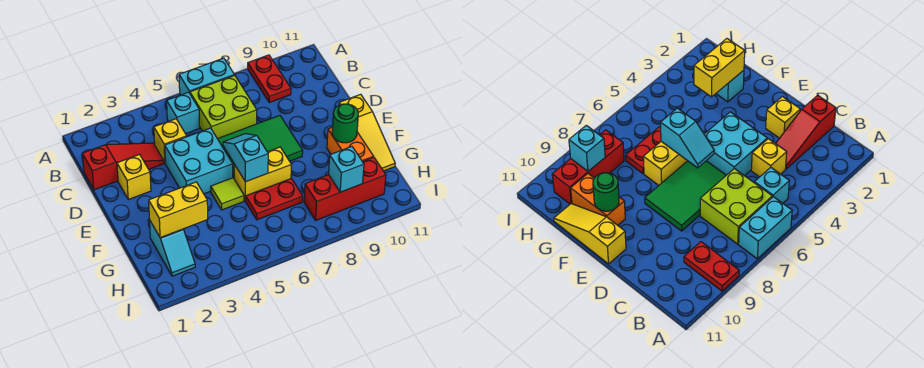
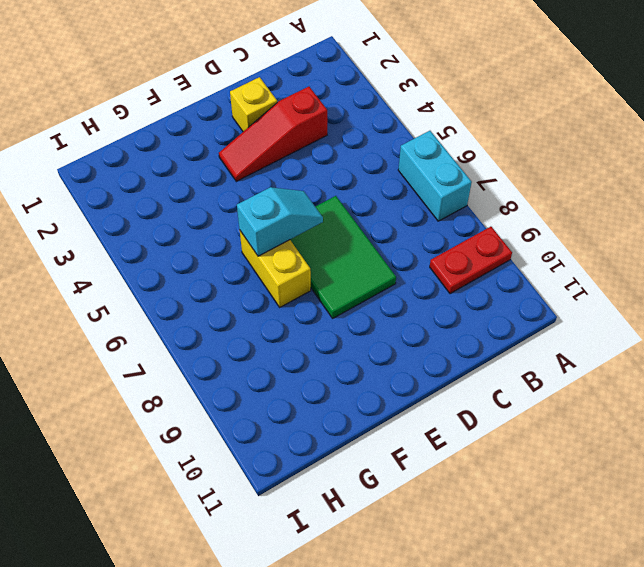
red 1x3 slope [219,87,327,181] -> red 1x3 slope turned to [82,143,164,190]
none -> cyan 1x1 brick [167,92,199,134]
none -> lime 2x2 brick [190,75,257,139]
none -> yellow 1x1 brick [154,119,187,163]

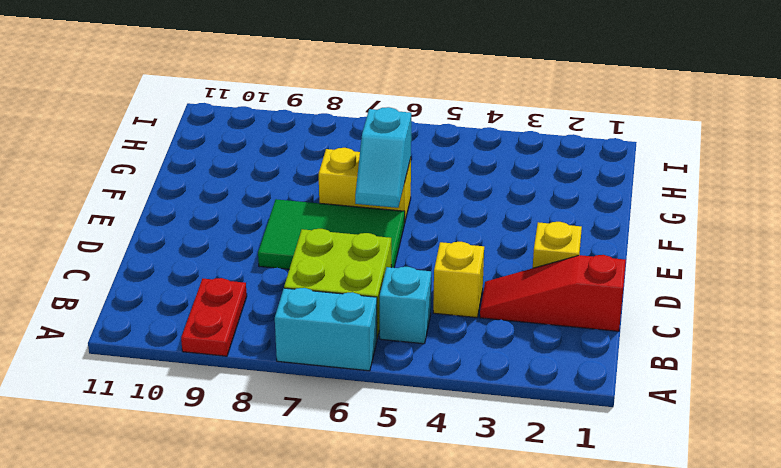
none -> cyan 2x2 brick [165,128,233,194]
none -> yellow 1x3 slope [339,94,395,171]
none -> lime 1x1 tile [211,178,244,210]

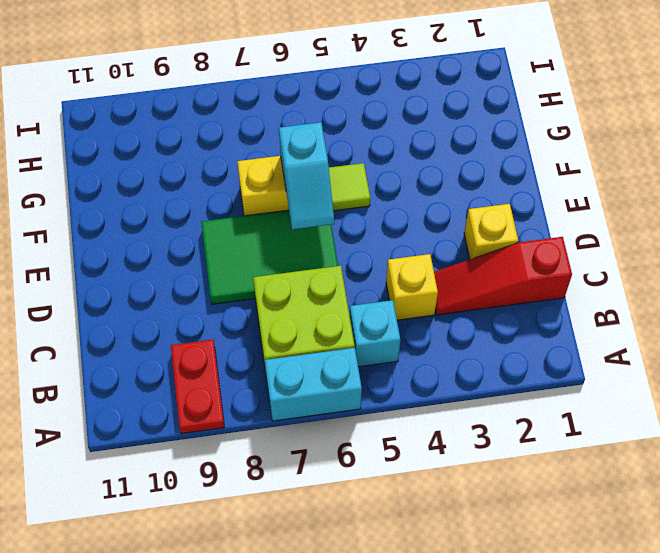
none -> cyan 2x2 brick [165,128,233,194]
none -> yellow 1x3 slope [339,94,395,171]
none -> orange 1x2 brick [327,127,374,162]

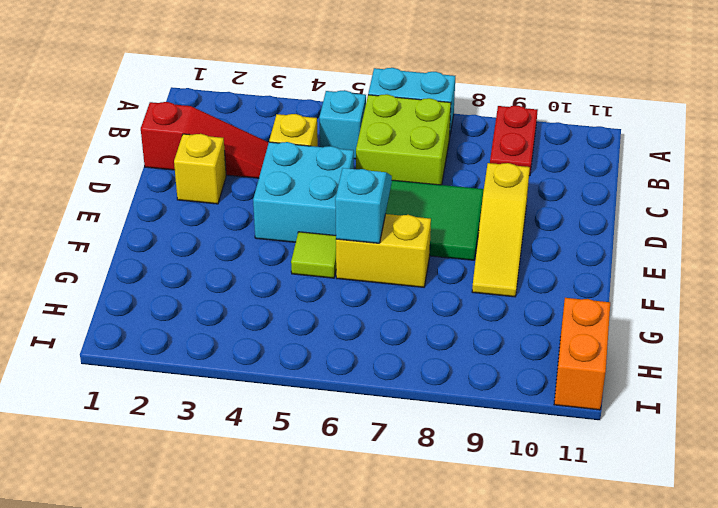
yellow 1x3 slope [472,163,530,297] -> yellow 1x3 slope moved to [339,94,395,171]
orange 1x2 brick [554,298,610,410] -> orange 1x2 brick moved to [327,127,374,162]
none -> cyan 1x2 slope [150,221,195,276]
none -> red 1x2 plate [246,179,303,220]
none -> red 1x3 brick [304,157,386,220]

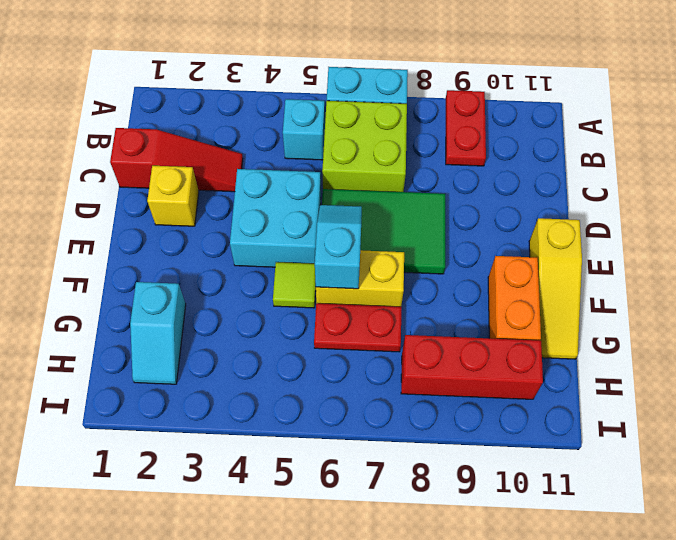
none -> yellow 1x1 brick [154,119,187,163]
none -> green 1x1 round brick [332,104,358,143]
none -> yellow 1x2 brick [149,182,208,238]

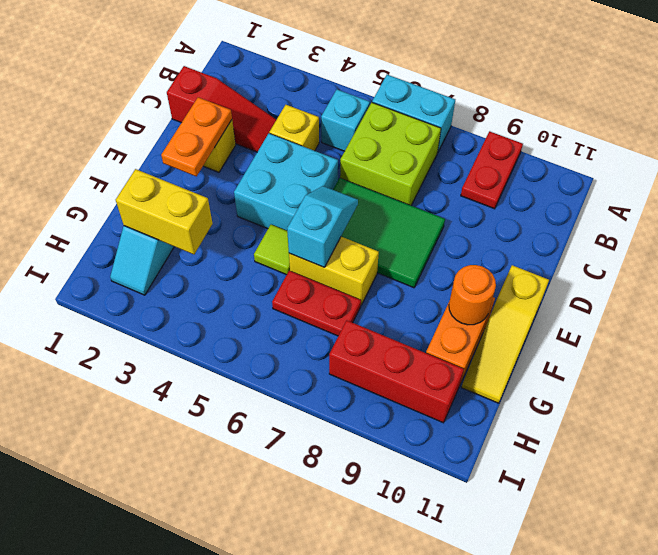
orange 1x2 plate [161,97,232,176] -> none
orange 1x1 round brick [449,265,496,325] -> green 1x1 round brick [332,104,358,143]
none -> cyan 1x1 brick [329,147,364,192]

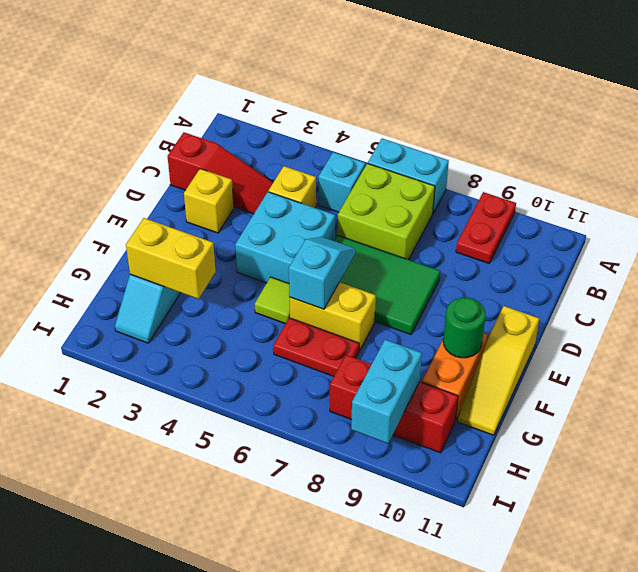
cyan 1x2 brick [351,340,422,443] -> cyan 1x1 brick [329,147,364,192]

